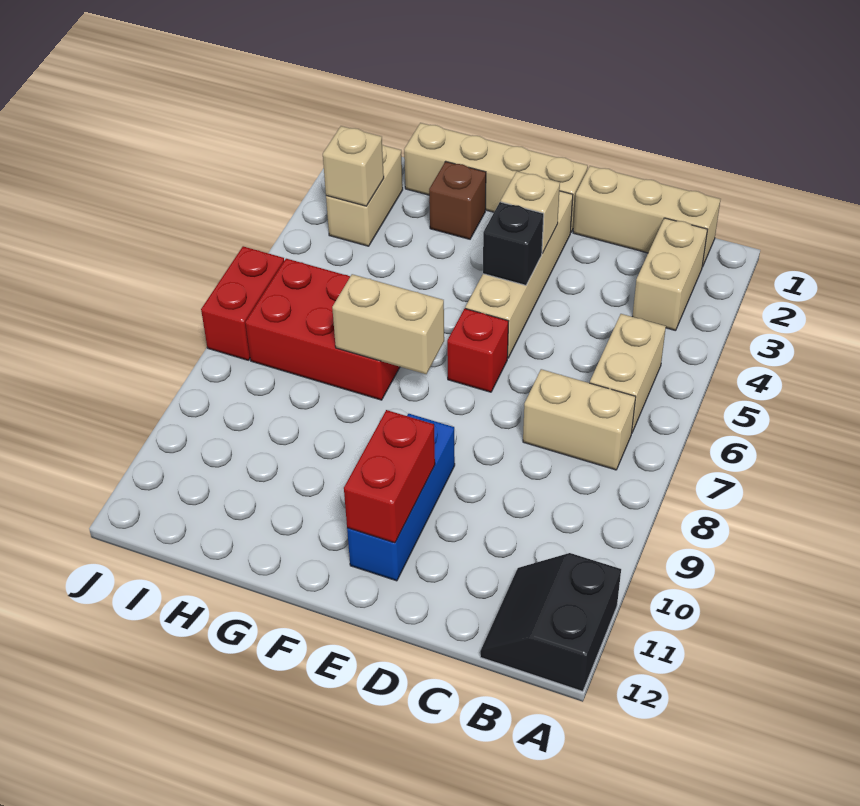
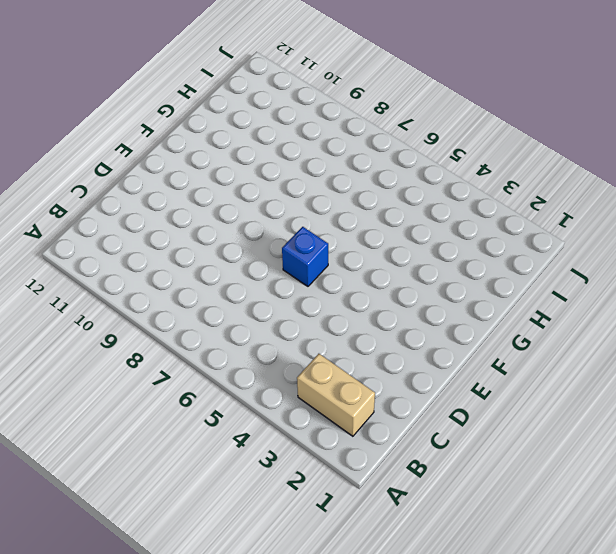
blue 1x1 brick [282,227,328,286] -> red 1x1 brick [447,309,508,392]
none -> black 2x2 slope [480,553,621,691]
none -> tan 1x3 brick [573,166,720,267]
none -> tan 1x2 brick [590,314,666,432]

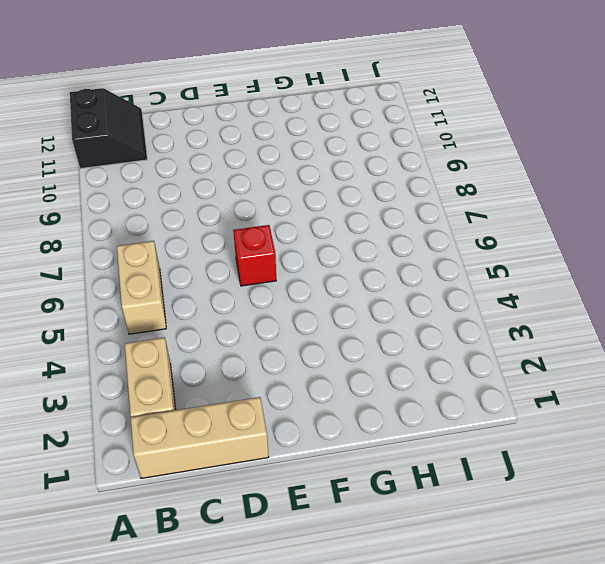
none -> tan 1x2 brick [523,369,636,470]
none -> tan 1x4 brick [404,123,588,233]
none -> tan 1x4 brick [465,191,573,358]

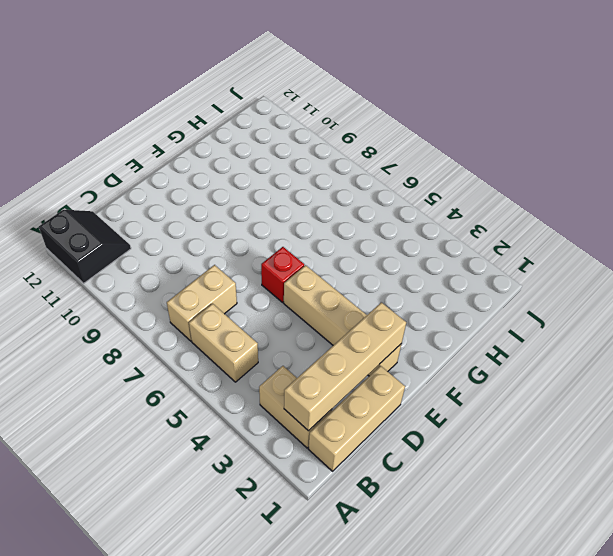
tan 1x4 brick [284,302,406,431] -> tan 1x4 brick moved to [404,123,588,233]
none -> blue 1x3 brick [347,414,455,581]
none -> brown 1x1 brick [429,161,486,239]
none -> red 2x3 brick [245,259,400,400]

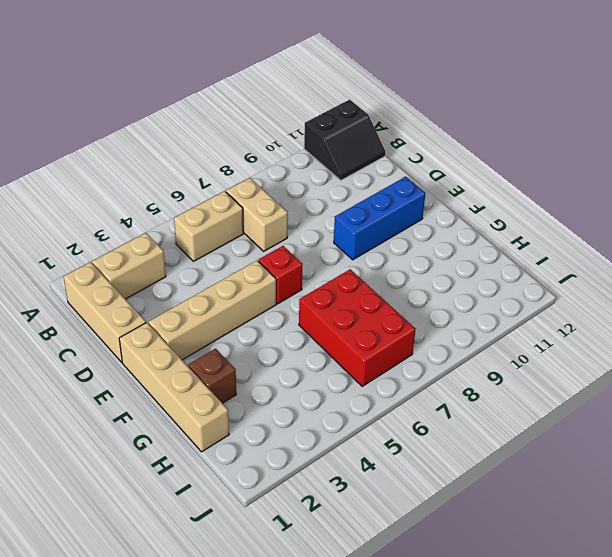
none -> tan 1x2 brick [326,145,403,246]
none -> red 1x2 brick [201,246,284,360]
none -> tan 1x1 brick [501,171,560,253]

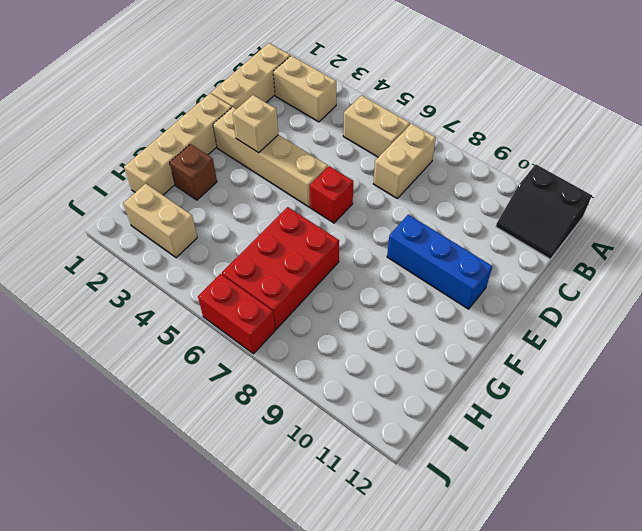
none -> black 1x1 brick [483,202,544,285]
none -> red 1x2 brick [344,410,435,543]
none -> tan 1x2 brick [332,274,444,374]

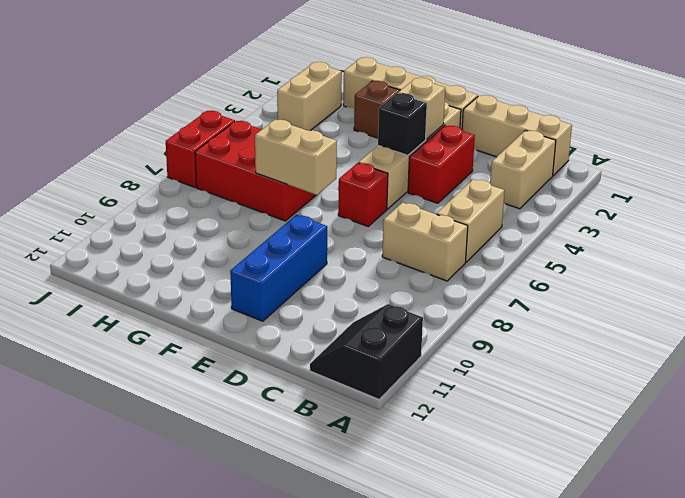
red 1x2 brick [408,126,475,203] -> red 1x2 brick moved to [344,410,435,543]
none -> tan 1x1 brick [323,126,384,206]

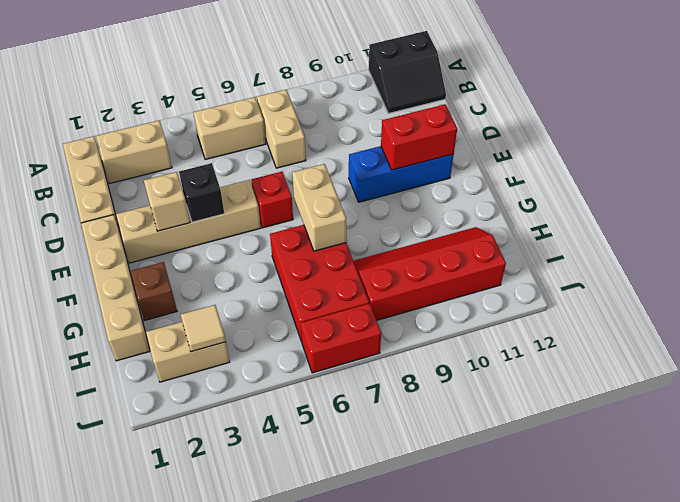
red 2x4 slope [354,227,506,320] -> none
tan 1x1 tile [181,305,226,352] -> tan 1x1 brick [323,126,384,206]

